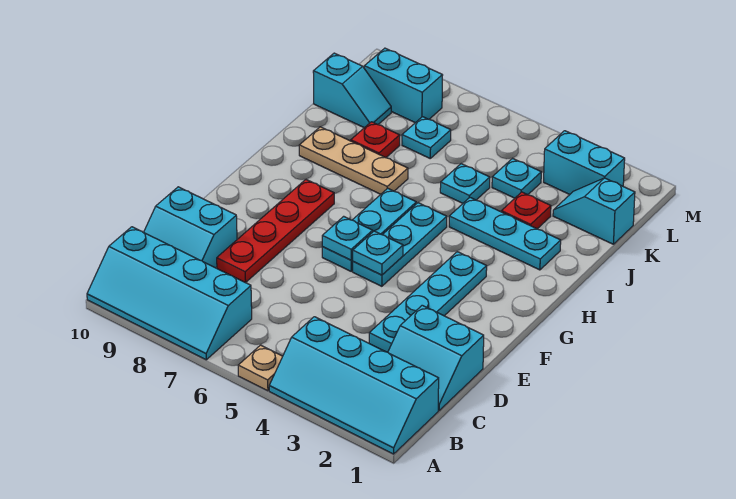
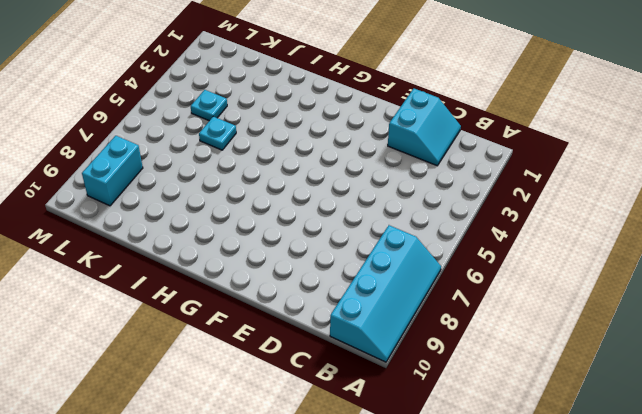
none -> cyan 2x4 slope [269,317,439,454]
none -> tan 1x1 plate [238,345,283,391]
none -> cyan 2x2 slope [144,187,237,268]

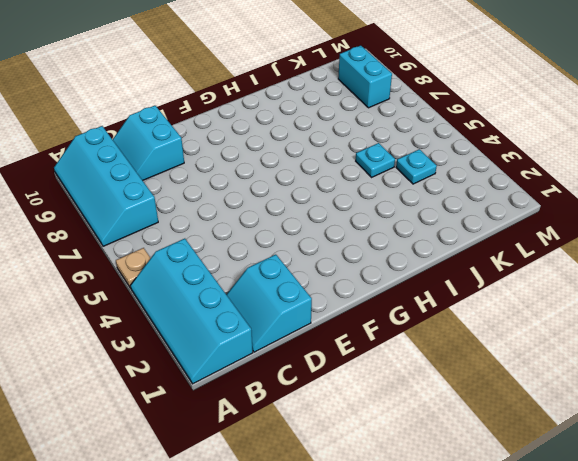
none -> cyan 1x4 plate [369,252,487,352]
none -> red 1x4 plate [217,180,334,283]
none -> cyan 1x3 plate [353,203,447,286]

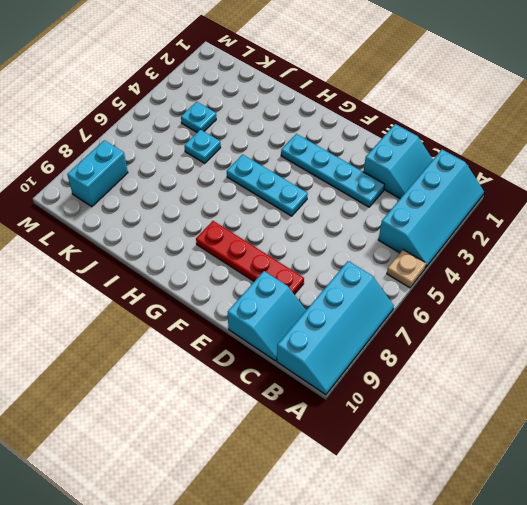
none -> cyan 1x3 plate [322,188,416,271]
none -> cyan 1x3 plate [449,198,561,270]
none -> tan 1x3 plate [299,127,408,194]

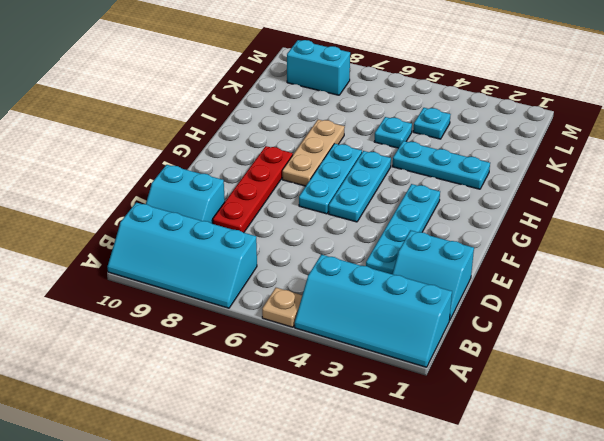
tan 1x3 plate [282,120,345,186] -> tan 1x3 plate turned to [299,127,408,194]
none -> red 1x1 plate [501,192,551,229]
none -> red 1x1 plate [351,122,400,158]
none -> cyan 1x2 slope [553,178,635,244]

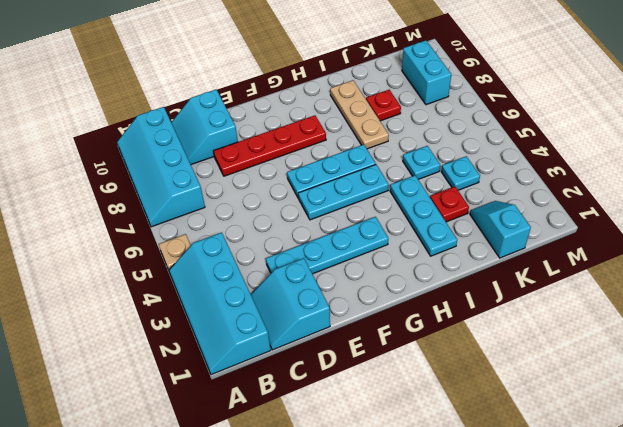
none -> cyan 1x1 plate [402,117,451,158]
none -> cyan 1x2 slope [313,53,391,128]
none -> cyan 1x2 brick [544,131,625,194]

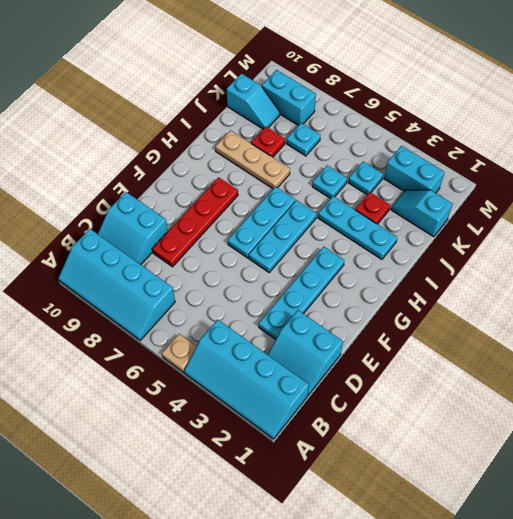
none -> cyan 1x1 plate [352,231,403,275]
none -> cyan 1x1 plate [322,216,373,260]

